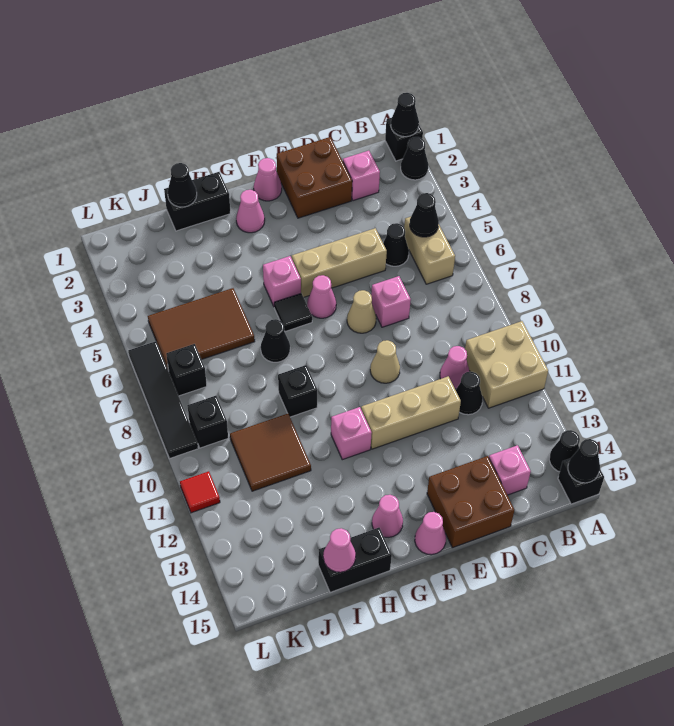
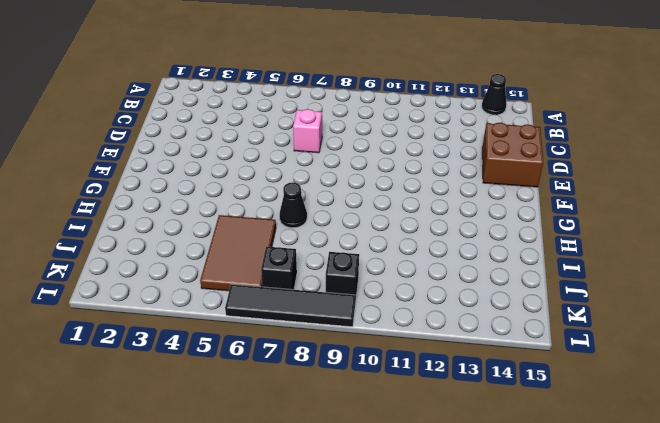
none -> black 1x1 brick [385,118,423,161]
none -> black 1x1 cone [401,137,429,180]
none -> tan 2x2 brick [465,321,548,408]
none -> black 1x1 brick [558,459,604,504]

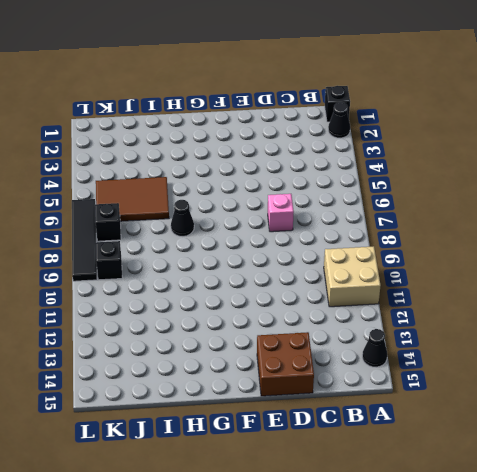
none -> black 1x1 brick [558,459,604,504]
none -> tan 1x2 brick [404,217,455,284]
none -> pink 1x1 brick [343,151,380,201]
none -> black 1x1 cone [383,223,409,266]

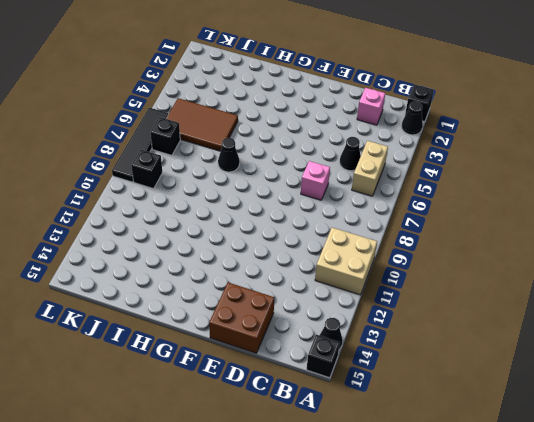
none -> pink 1x1 cone [440,346,470,389]
none -> black 1x1 cone [456,372,483,415]
none -> pink 1x1 brick [489,445,531,495]
none -> brown 2x2 brick [277,137,352,218]

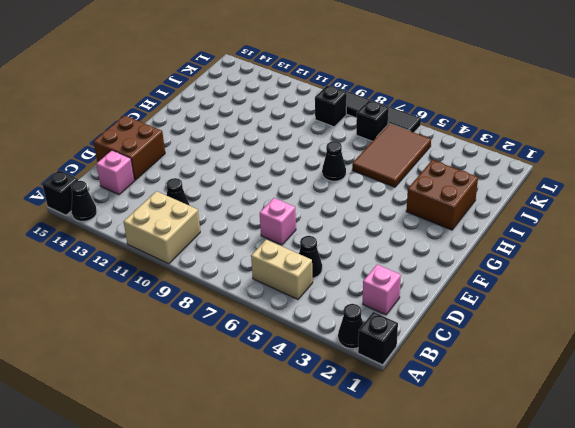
brown 2x2 brick [406,160,478,230] -> brown 2x2 brick moved to [277,137,352,218]
none -> pink 1x1 cone [440,346,470,389]
none -> tan 1x3 brick [292,228,387,297]
none -> tan 1x3 brick [361,376,461,449]
none -> tan 1x1 cone [347,290,376,333]

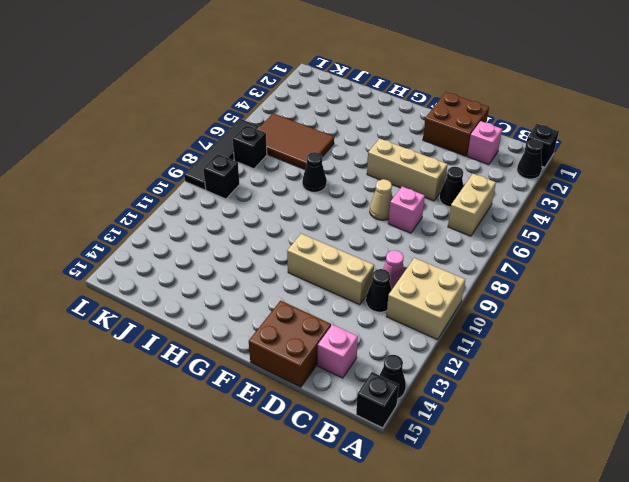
none -> tan 1x1 cone [370,340,400,383]
none -> pink 1x1 cone [254,158,282,201]
none -> pink 1x1 cone [307,275,336,318]
none -> pink 1x1 cone [415,512,446,555]

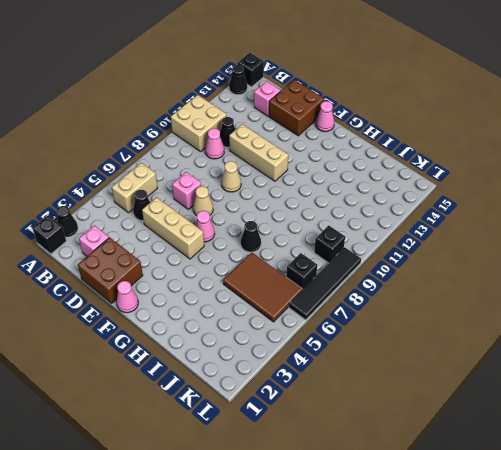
none -> pink 1x1 cone [236,190,265,233]
none -> pink 1x1 brick [263,256,301,306]
none -> black 1x1 tile [274,293,312,332]
none -> pink 1x1 brick [331,407,372,460]

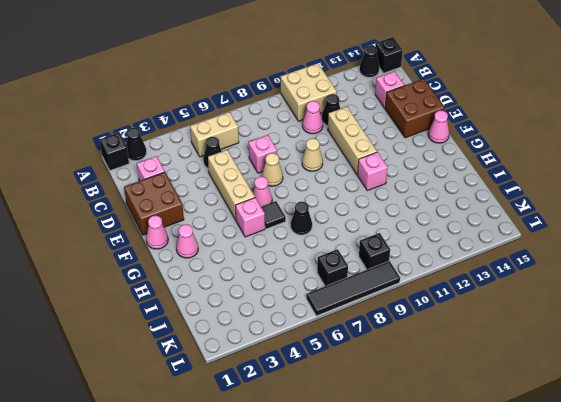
none -> pink 1x1 cone [372,495,403,537]
none -> black 1x2 brick [164,172,230,231]
none -> black 1x1 brick [278,365,317,417]
none -> black 1x2 brick [318,528,392,592]

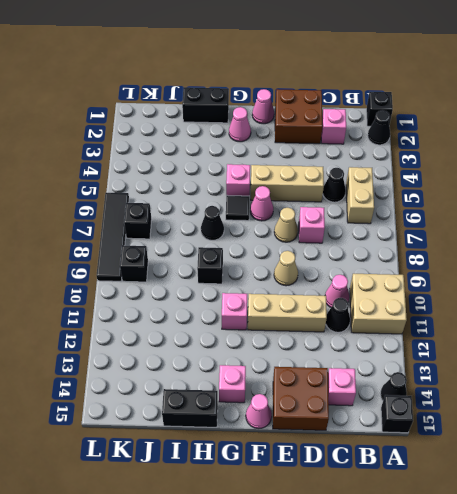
pink 1x1 brick [219,365,246,403] -> pink 1x1 cone [372,495,403,537]
none -> brown 2x3 tile [148,288,255,369]
none -> brown 2x2 tile [230,414,311,491]
none -> red 1x1 tile [180,471,220,513]
none -> black 1x1 cone [391,93,419,137]

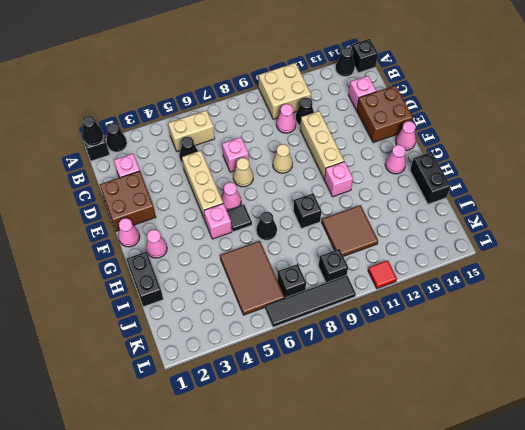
none -> black 1x1 cone [568,439,600,483]
none -> black 1x1 cone [410,193,439,237]
none -> black 1x1 cone [168,163,197,207]
none -> pink 1x1 cone [323,528,356,572]

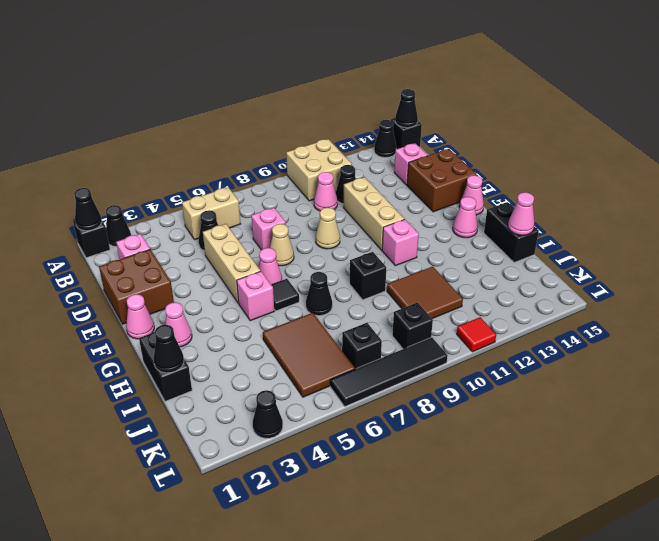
black 1x1 cone [253,390,283,438] -> black 1x1 cone moved to [410,193,439,237]

